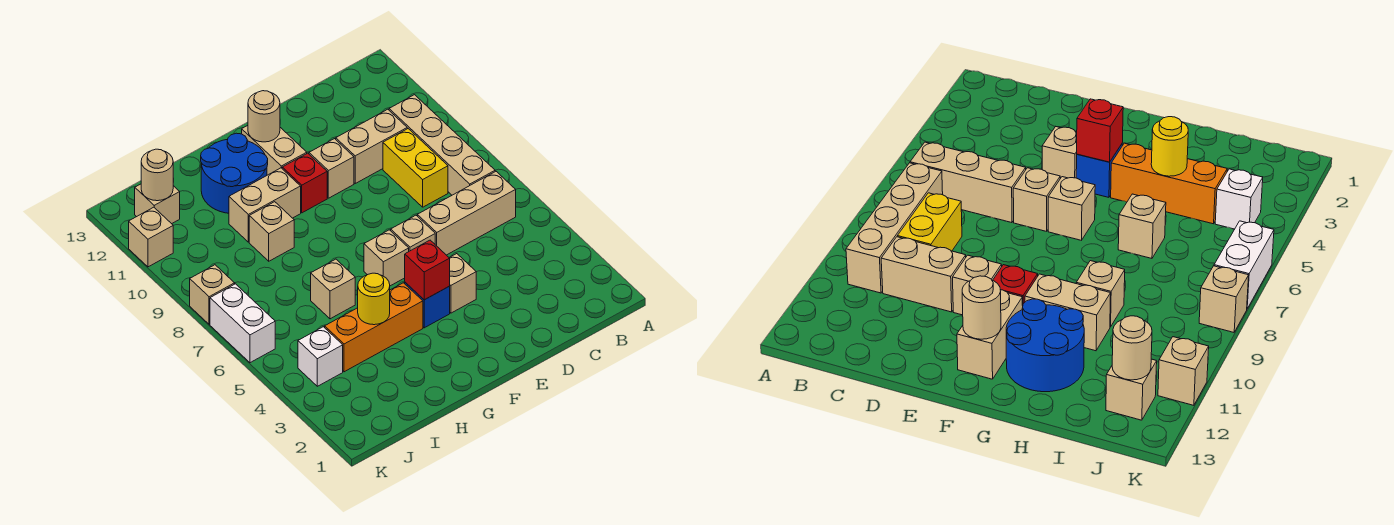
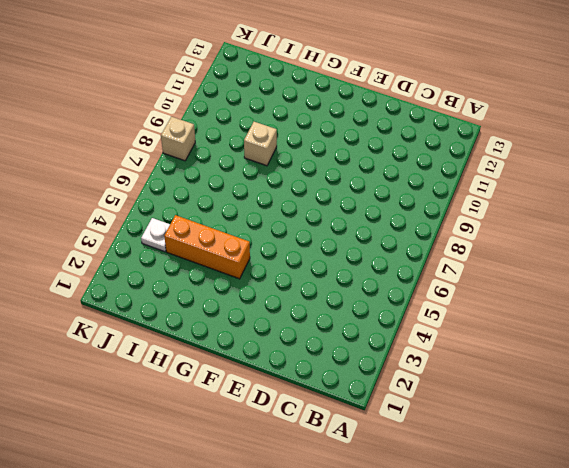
white 1x1 plate [141,218,170,252] -> white 1x1 brick [298,327,343,386]
none -> tan 1x3 brick [417,171,516,255]
none -> tan 1x4 brick [389,95,495,195]
none -> yellow 1x2 brick [383,129,448,207]

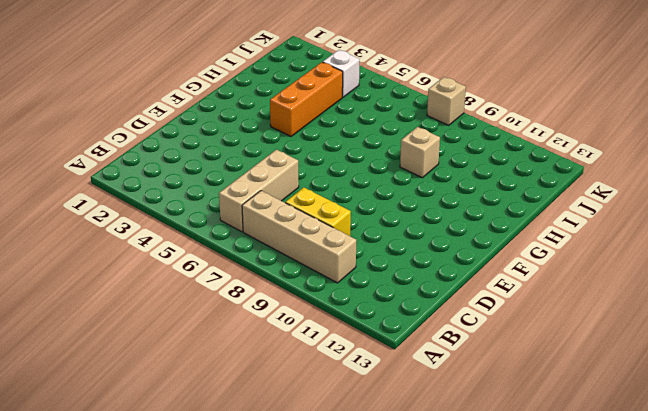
none -> tan 1x2 brick [336,109,407,183]
none -> tan 1x1 brick [449,254,476,313]
none -> tan 1x1 brick [391,215,435,251]

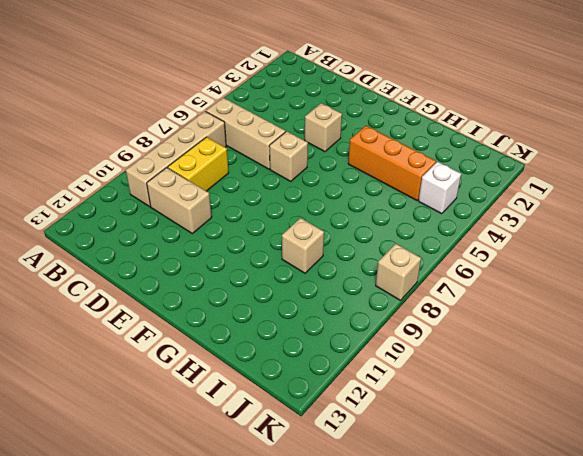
none -> tan 1x1 brick [309,139,354,198]
none -> blue 1x1 brick [405,282,450,328]
none -> tan 1x1 brick [364,230,409,286]

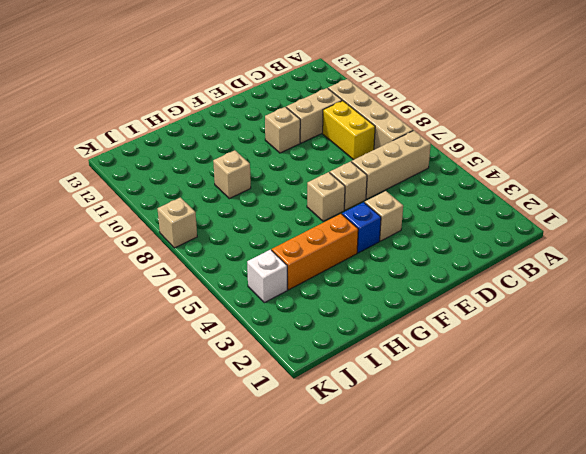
none -> red 1x1 brick [282,153,327,213]
none -> tan 1x2 brick [242,126,307,175]
none -> tan 1x2 brick [229,168,301,242]

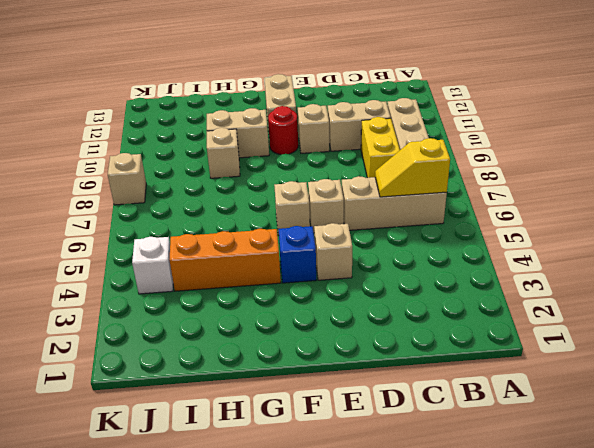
yellow 1x2 slope [375,138,450,197] -> none
red 1x1 round brick [268,106,298,155] -> red 1x1 brick [282,153,327,213]
none -> blue 2x2 round brick [201,133,268,213]
none -> tan 1x1 brick [311,259,355,319]
none -> tan 1x1 brick [135,184,180,224]

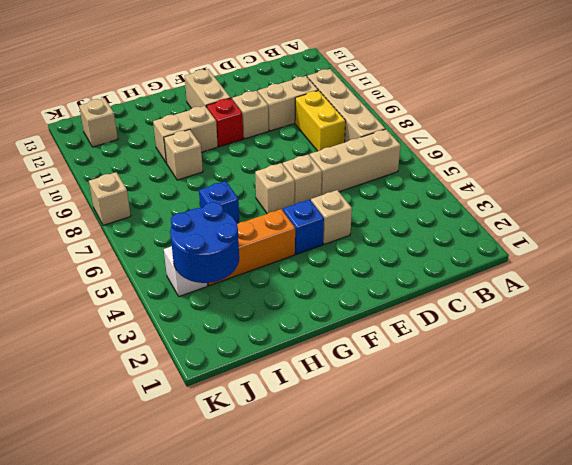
blue 1x1 brick [199,181,239,224] -> tan 1x1 brick [311,259,355,319]
blue 2x2 round brick [170,202,239,283] -> blue 2x2 round brick moved to [201,133,268,213]
none -> white 1x2 brick [210,284,275,363]
none -> tan 1x1 brick [129,207,173,267]
none -> red 1x1 brick [405,240,450,300]

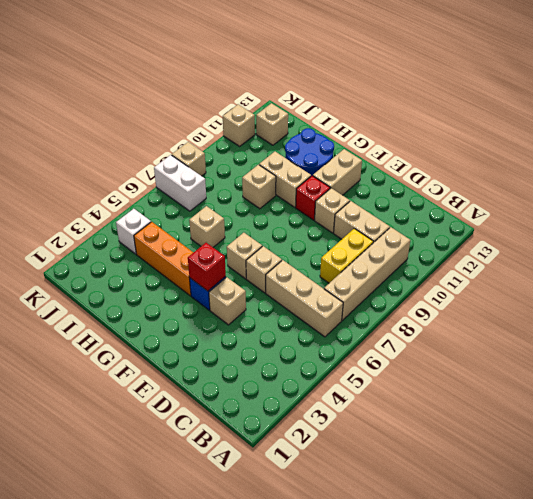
white 1x2 brick [154,155,206,211] -> white 1x2 brick turned to [210,284,275,363]
none -> tan 1x1 round brick [248,91,280,142]
none -> yellow 1x1 round brick [358,273,390,325]
none -> tan 1x1 round brick [141,149,173,201]

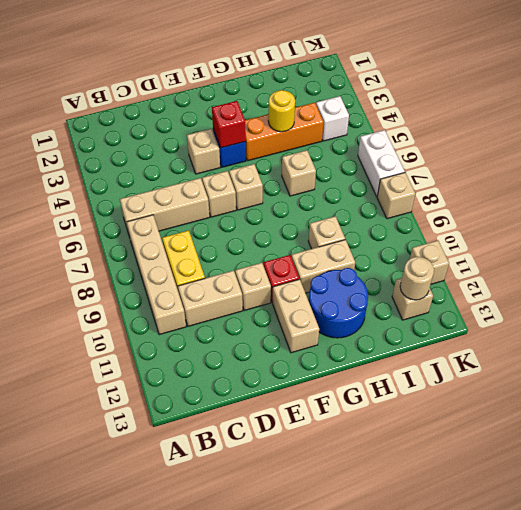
none -> tan 1x1 round brick [248,91,280,142]

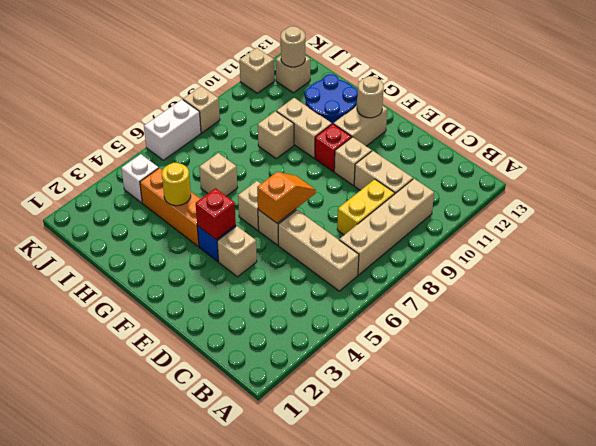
orange 1x2 slope [257,172,316,223] -> none

